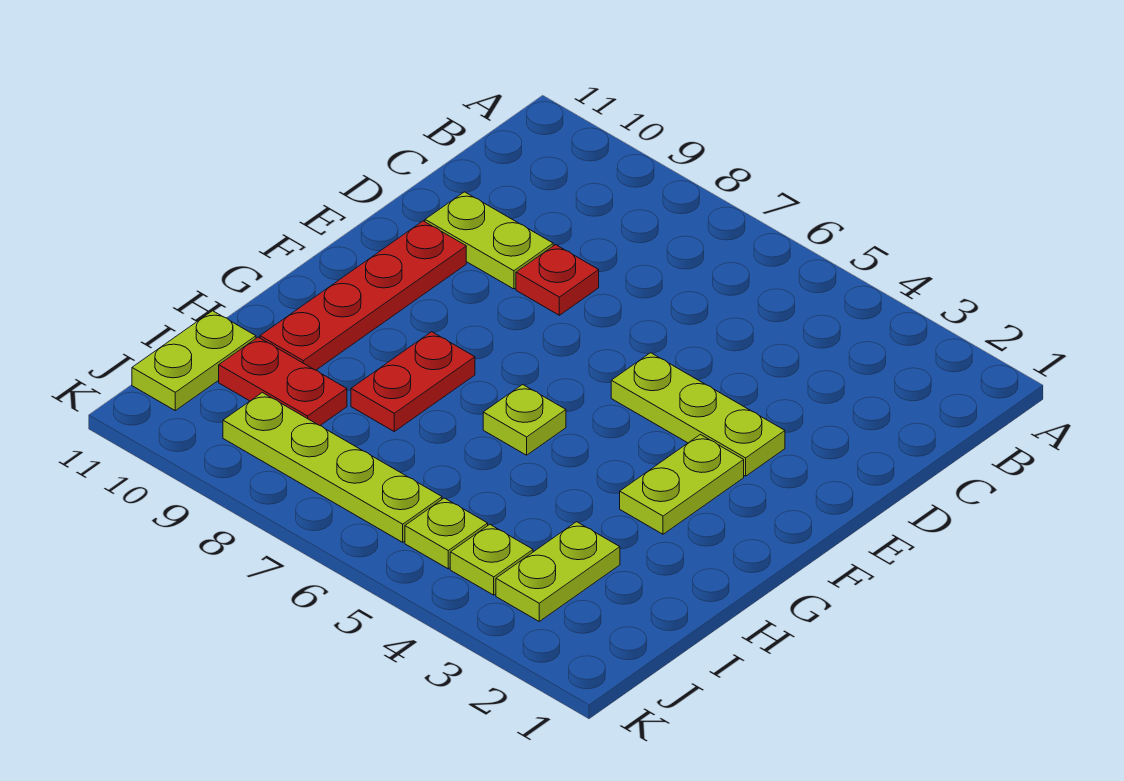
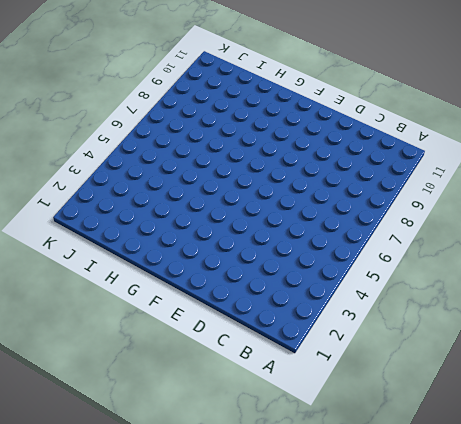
none -> red 1x1 plate [516,245,599,315]
none -> lime 1x2 plate [425,192,554,289]
none -> lime 1x3 plate [611,353,785,476]

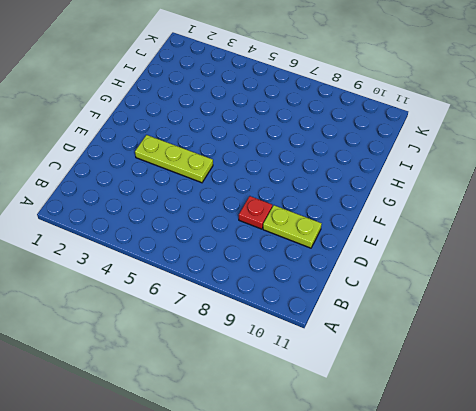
none -> red 1x4 plate [260,221,466,370]
none -> lime 1x2 plate [620,435,744,534]
none -> lime 1x1 plate [483,385,566,455]

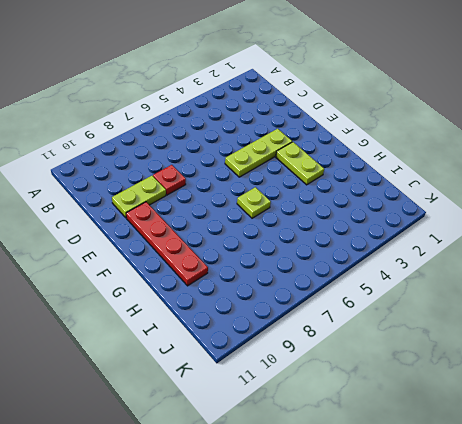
none -> red 1x2 plate [351,332,475,431]
none -> lime 1x2 plate [496,522,620,621]
none -> red 1x2 plate [219,337,347,426]

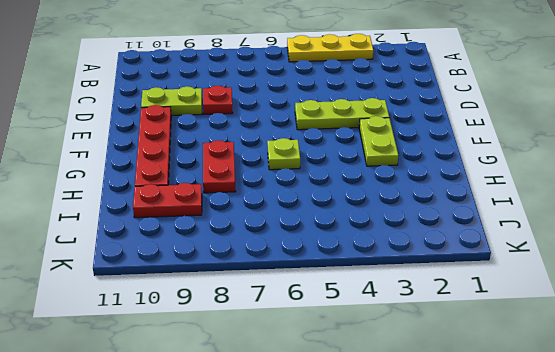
yellow 1x3 plate [287,34,373,62] -> none
none -> lime 1x2 plate [496,522,620,621]
none -> lime 1x2 plate [132,311,256,410]
none -> lime 1x1 plate [450,524,533,595]

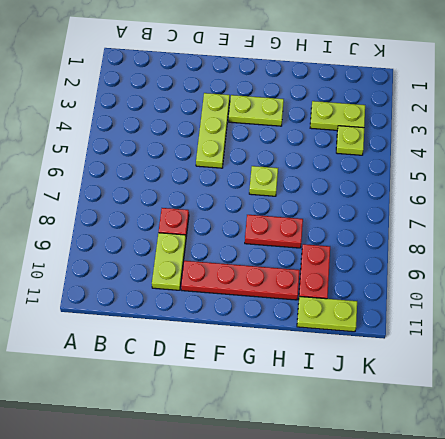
none -> lime 1x1 plate [405,498,488,569]
none -> lime 1x4 plate [223,393,442,542]

